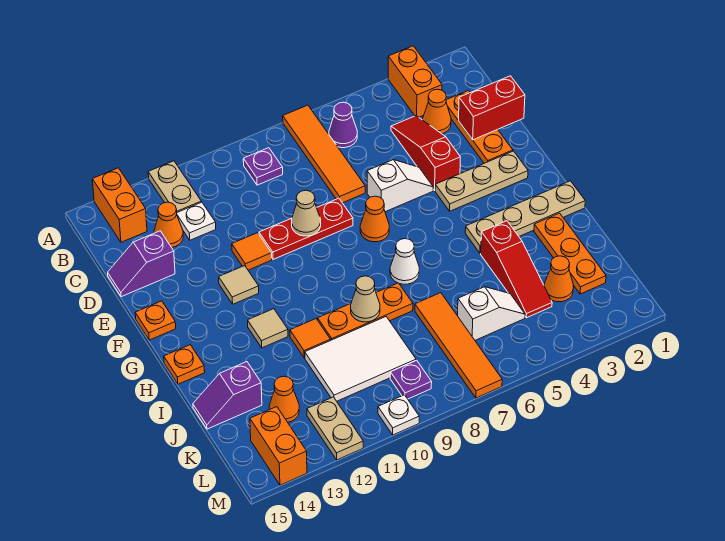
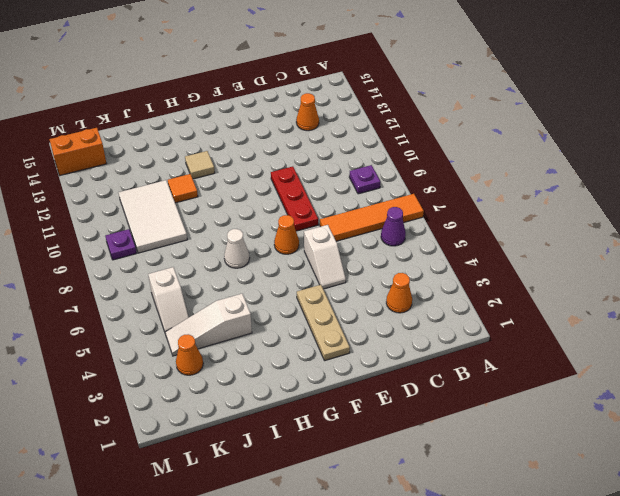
white 1x3 slope [165,294,252,356] -> red 1x3 slope [481,221,552,318]
none -> orange 1x2 brick [388,46,442,117]
none -> tan 1x2 plate [148,161,201,212]
none -> orange 1x2 brick [92,168,147,242]
none -> orange 1x3 plate [446,90,513,163]

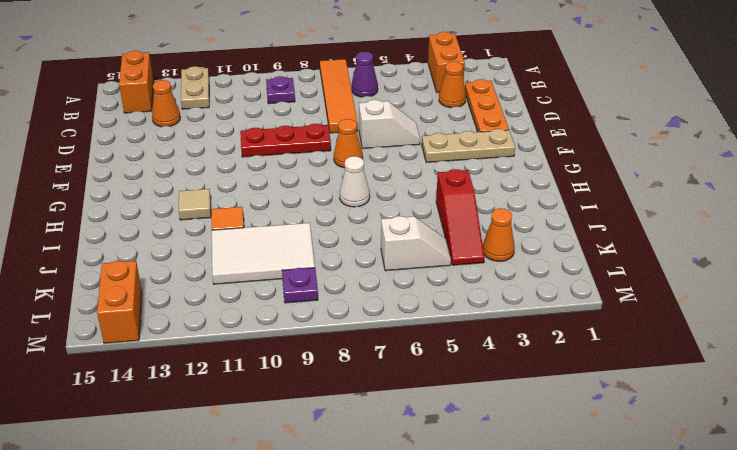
none -> red 1x3 slope [391,116,460,190]
none -> white 1x1 plate [177,202,216,240]
none -> purple 1x2 slope [108,231,175,297]
none -> orange 1x1 tile [232,233,272,270]

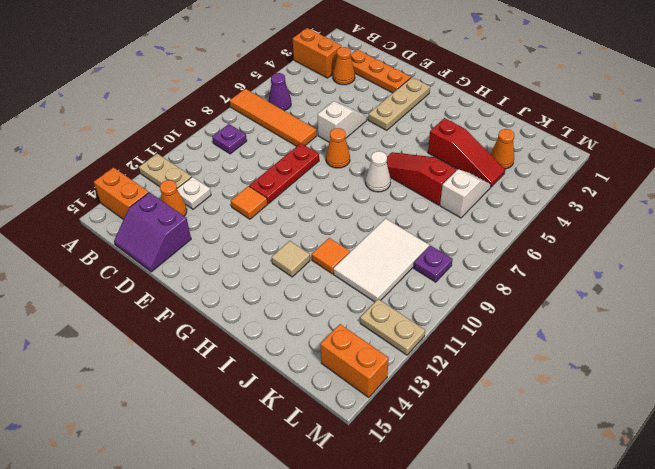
purple 2x2 slope [114,192,191,272] -> purple 1x2 slope [108,231,175,297]
red 1x3 slope [387,152,456,205] -> red 1x3 slope moved to [391,116,460,190]
none -> tan 1x1 tile [219,266,259,304]
none -> orange 1x1 plate [135,301,176,340]
none -> tan 1x4 plate [465,181,585,253]
none -> orange 1x1 plate [164,345,205,384]

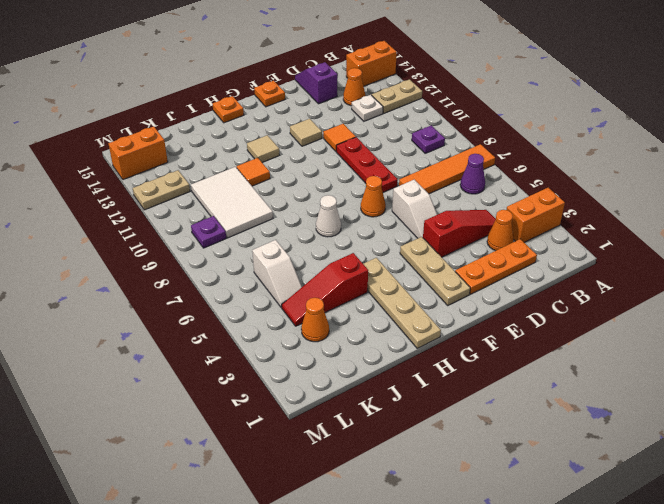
none -> orange 1x3 plate [534,213,606,294]
none -> orange 1x3 plate [318,283,413,340]
none -> orange 1x4 tile [415,293,502,398]
none -> purple 1x2 slope [193,362,262,429]

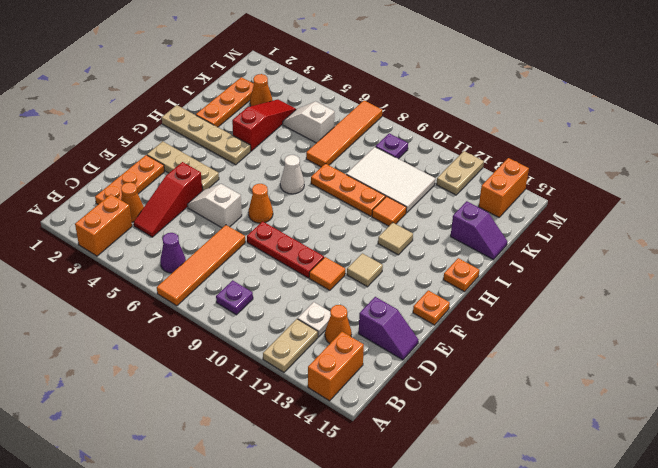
none -> orange 1x1 cone [269,376,299,422]
none -> white 1x1 plate [378,395,419,435]
none -> red 1x2 brick [459,76,525,140]
none -> tan 1x1 cone [292,190,321,236]

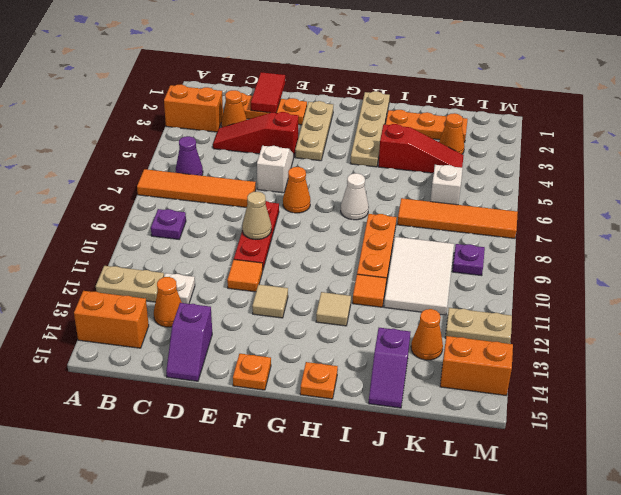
red 1x2 tile [251,72,285,113] -> red 1x2 brick [459,76,525,140]
none -> white 1x1 plate [378,395,419,435]
none -> tan 1x1 cone [351,276,380,322]

